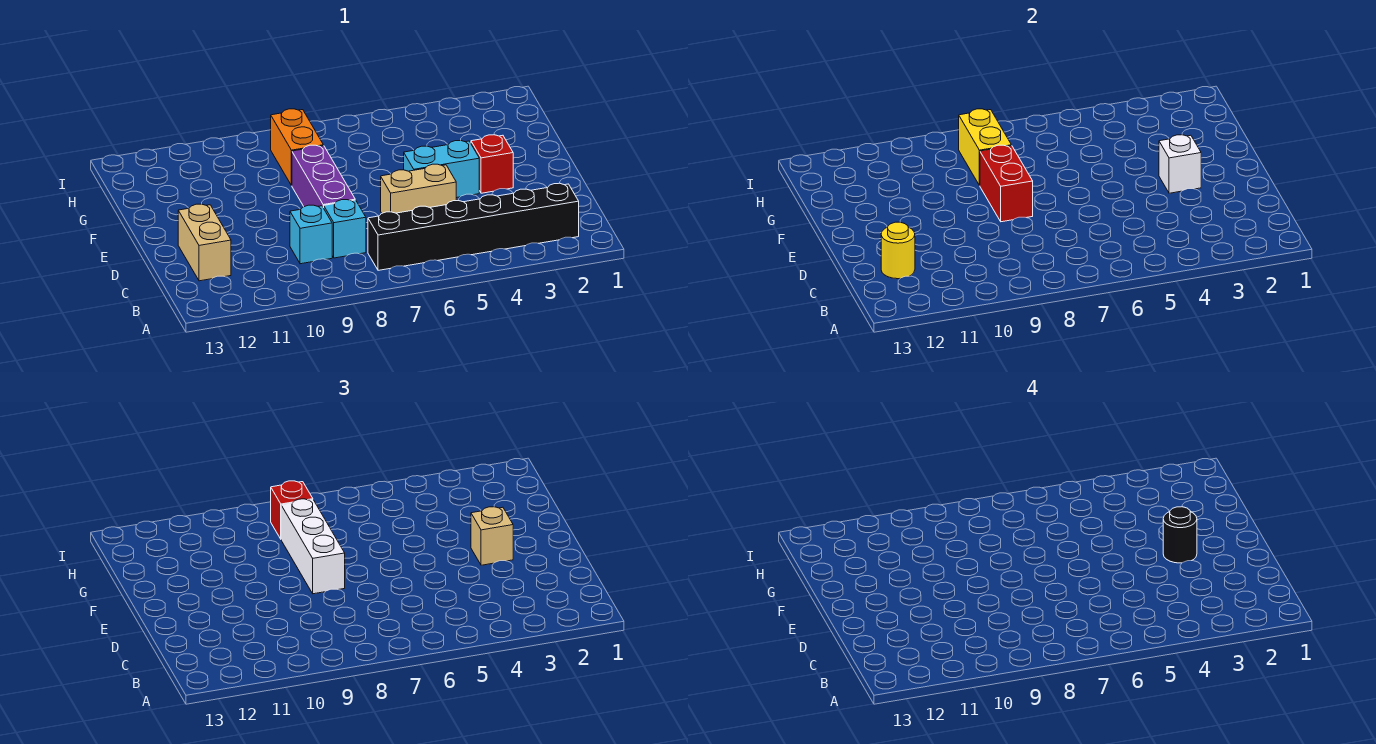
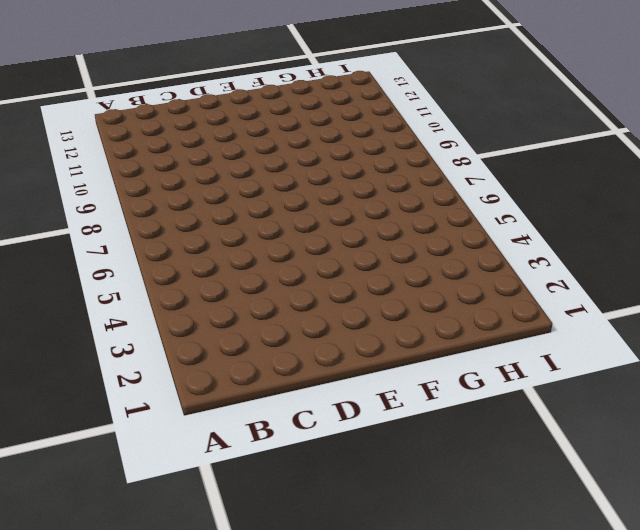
none -> black 1x6 brick [368,183,579,270]
none -> cyan 1x1 brick [324,200,366,258]
none -> cyan 1x1 brick [290,205,332,264]

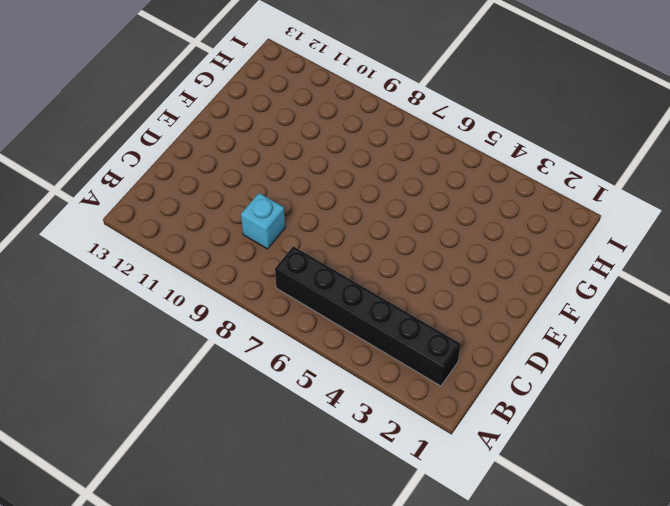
none -> cyan 1x1 brick [324,200,366,258]
none -> tan 1x2 brick [178,204,231,281]
none -> tan 1x2 brick [381,164,456,213]

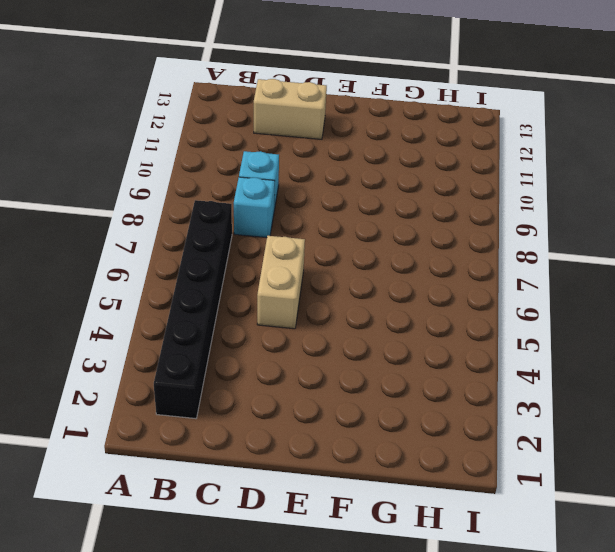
none -> purple 1x3 brick [292,145,355,208]
none -> red 1x1 brick [471,135,513,193]
none -> cyan 1x2 brick [404,141,479,198]

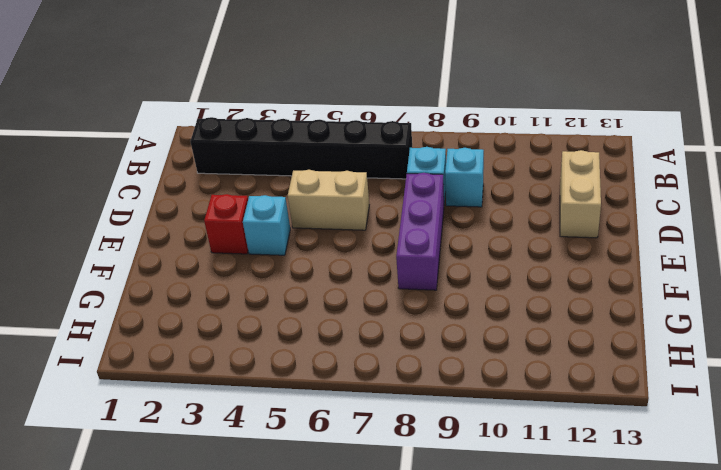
cyan 1x1 brick [243,195,290,255] -> cyan 1x2 brick [404,141,479,198]
none -> orange 1x2 brick [271,109,324,186]
none -> yellow 1x1 round brick [881,222,915,279]
none -> white 1x1 brick [1159,135,1201,193]

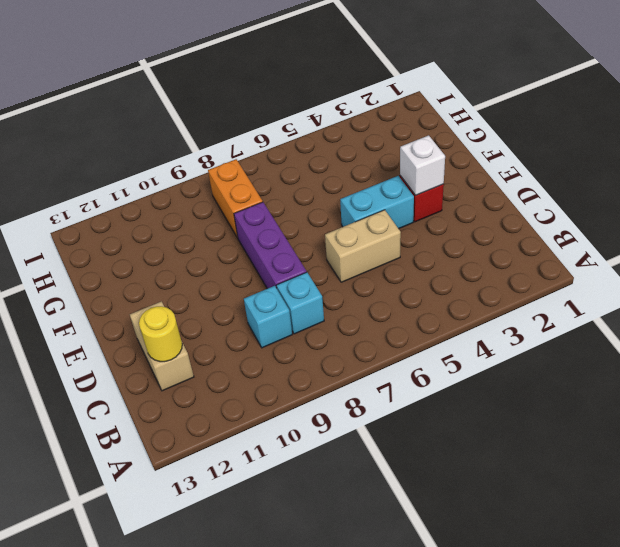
none -> black 1x6 brick [368,183,579,270]
none -> red 1x2 brick [980,145,1033,222]
none -> yellow 1x2 brick [959,109,1012,186]

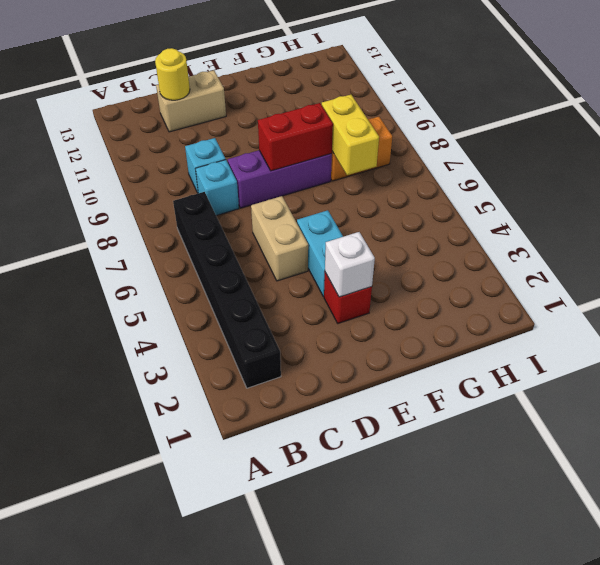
yellow 1x2 brick [322,95,379,175] -> yellow 1x2 brick turned to [959,109,1012,186]
none -> tan 1x1 brick [471,507,513,565]
none -> white 1x3 brick [281,499,345,594]
none -> red 1x1 brick [271,481,313,539]

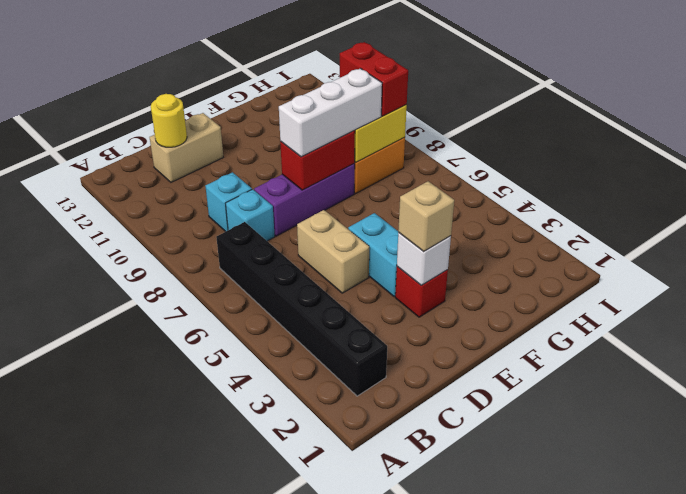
red 1x2 brick [340,42,408,116] -> red 1x1 brick [271,481,313,539]
none -> black 1x1 round brick [1163,507,1197,563]

